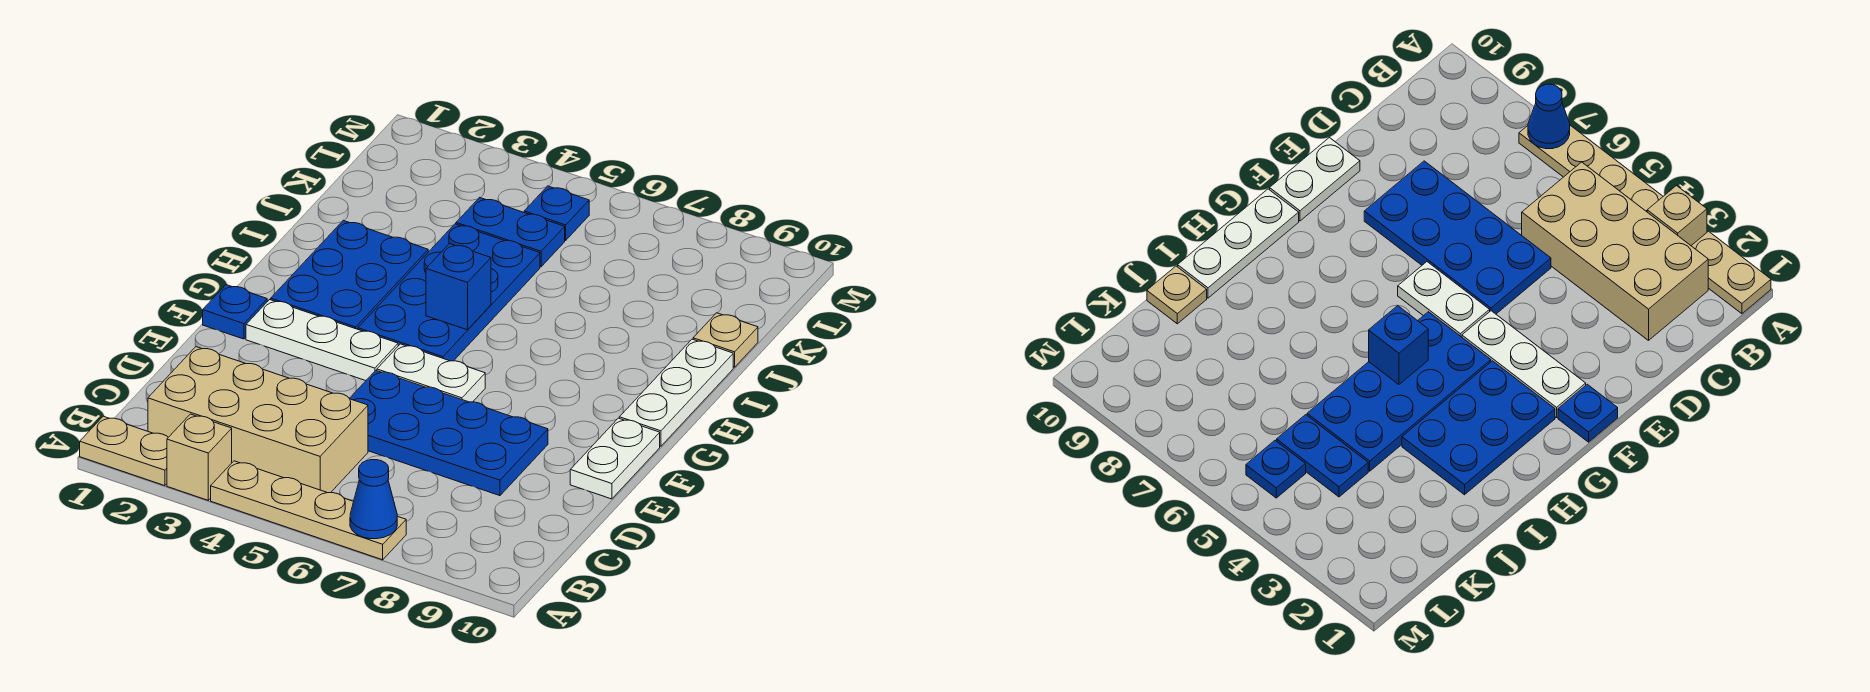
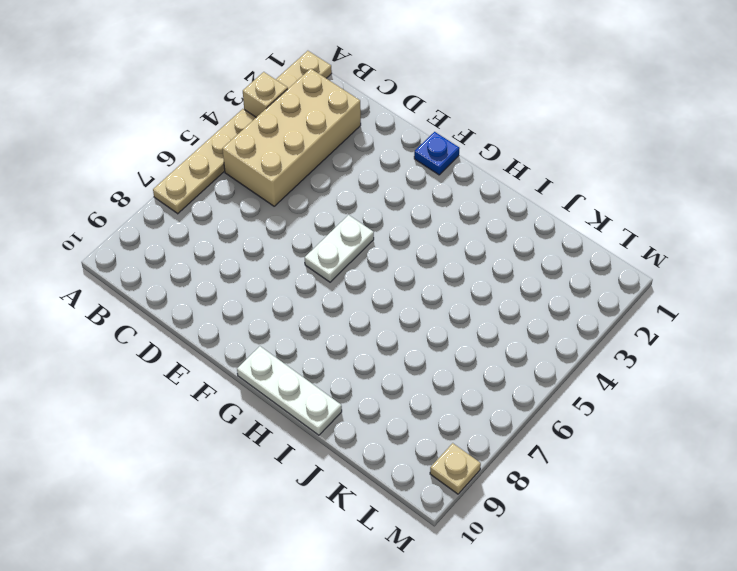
tan 1x1 plate [430,443,481,494] -> tan 1x1 plate moved to [693,313,758,367]
none -> blue 2x4 plate [349,371,548,496]
none -> white 1x2 plate [570,418,660,499]
none -> white 1x3 plate [246,300,398,381]

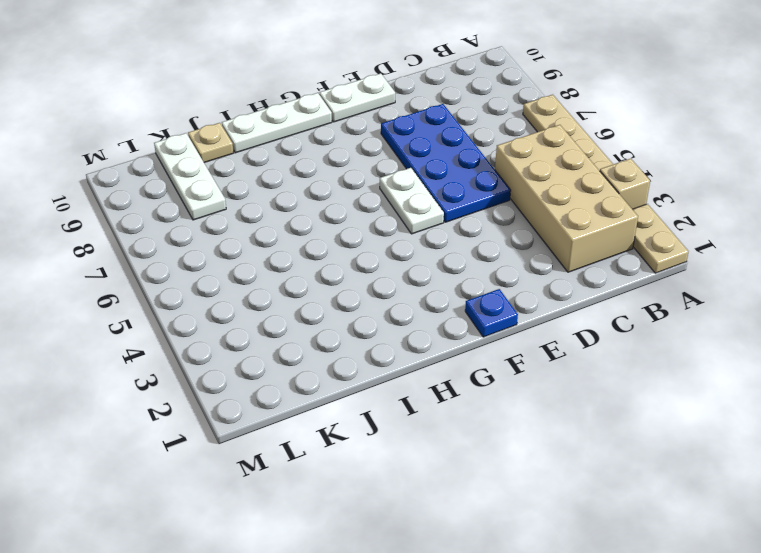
white 1x3 plate [154,133,226,220] -> white 1x3 plate moved to [246,300,398,381]
none -> blue 2x3 plate [270,220,428,329]
none -> blue 2x4 plate [358,224,540,361]
none -> blue 1x2 plate [456,198,565,267]

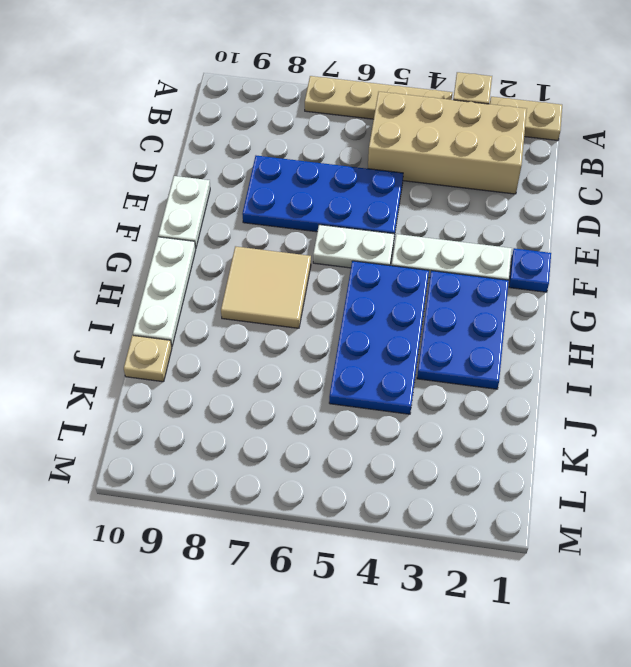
tan 2x2 tile [221,246,311,328] -> none
none -> blue 1x2 plate [456,198,565,267]
none -> blue 1x1 plate [524,186,589,240]
none -> blue 1x1 cone [350,460,397,539]

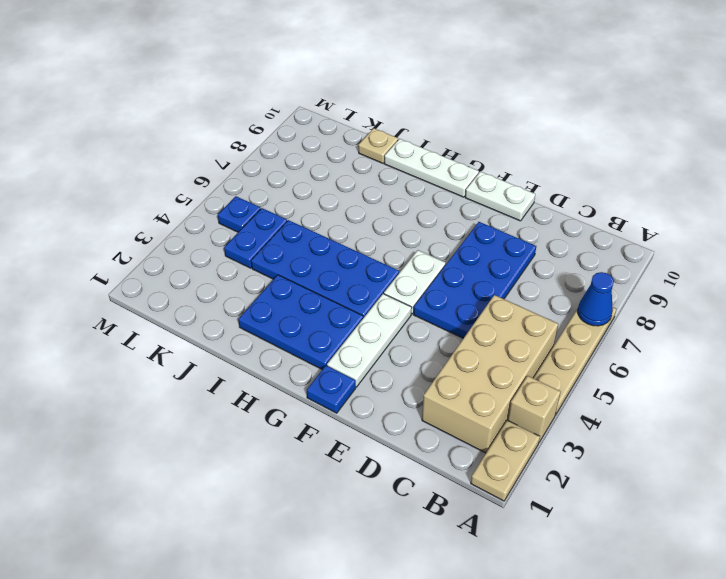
none -> blue 1x1 brick [426,244,491,330]

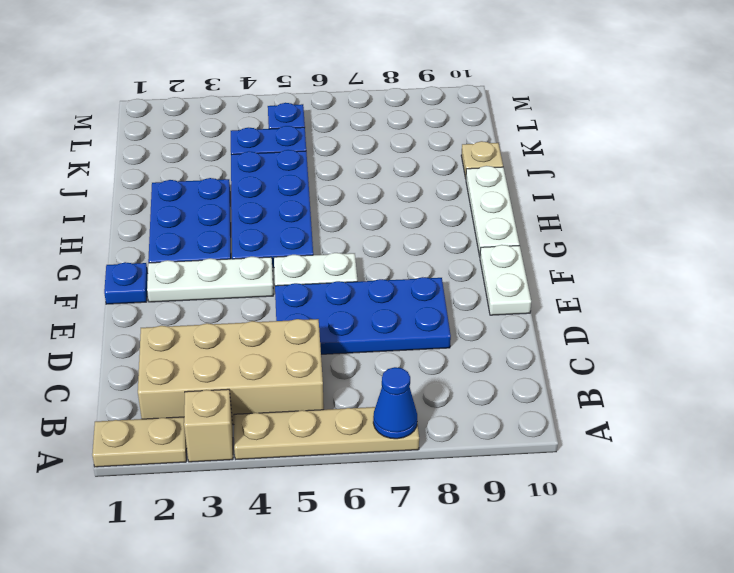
none -> blue 1x1 brick [426,244,491,330]

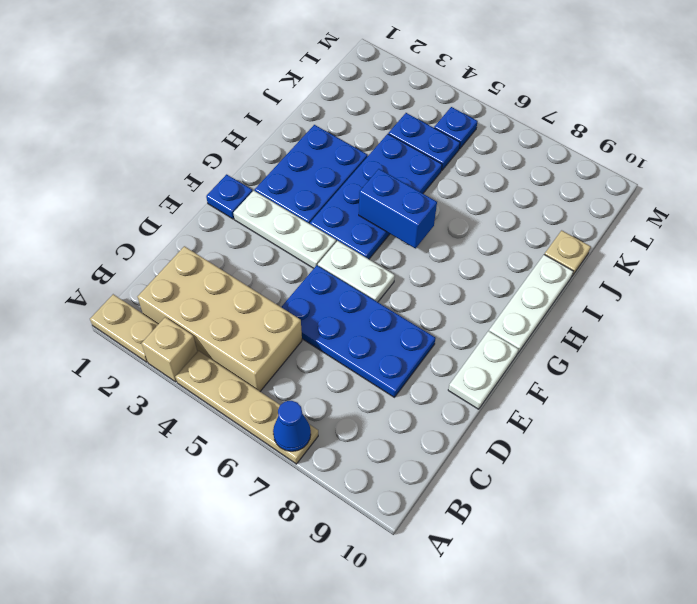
blue 1x2 brick [359,169,437,249] -> blue 1x1 brick [426,244,491,330]

